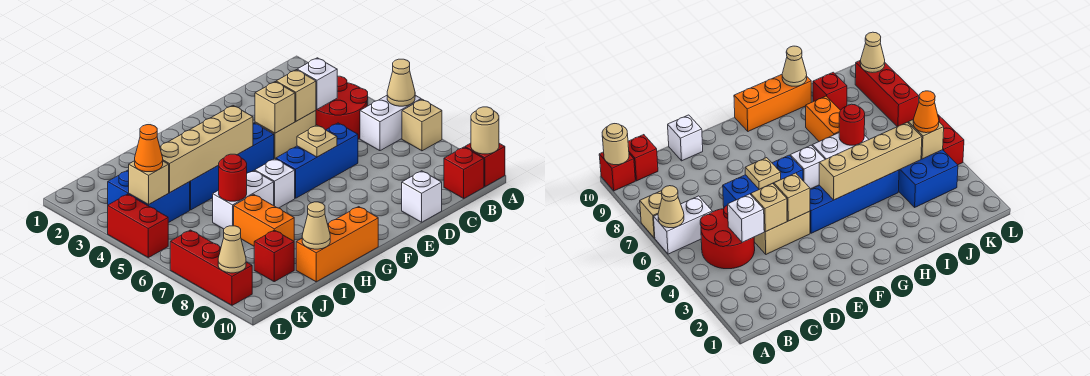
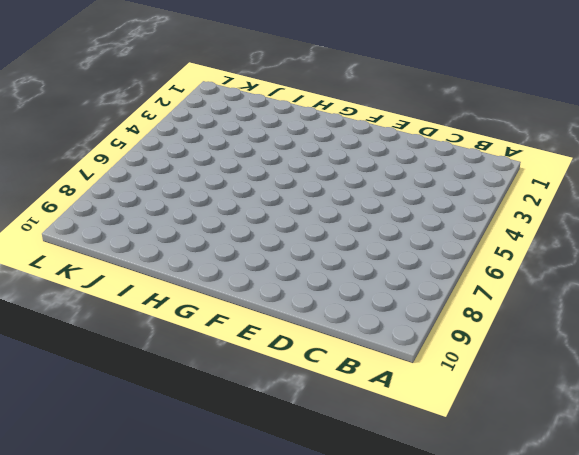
none -> white 1x2 brick [360,95,421,151]
none -> tan 1x1 brick [402,99,442,151]
none -> red 1x1 brick [465,143,505,187]

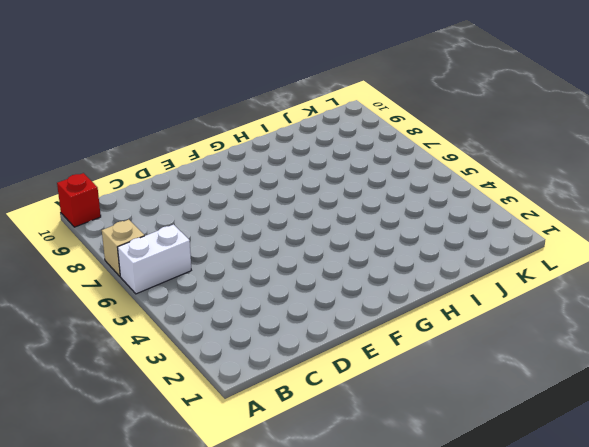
none -> red 2x2 round brick [316,76,368,139]
none -> red 1x1 brick [444,147,484,198]
none -> tan 1x2 brick [255,111,316,159]

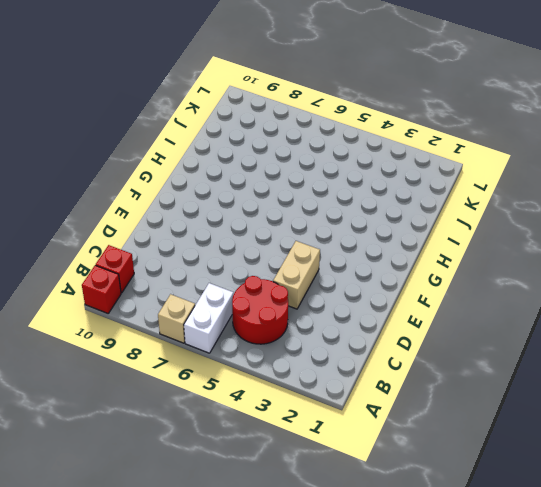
none -> blue 1x3 brick [276,123,358,198]
none -> white 1x1 brick [402,171,442,222]
none -> blue 1x4 brick [190,123,274,210]

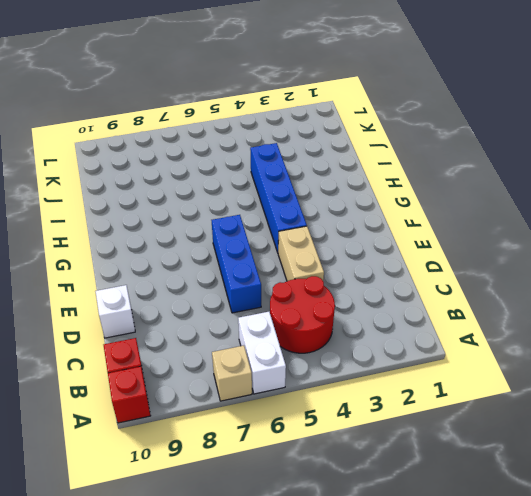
none -> white 1x1 brick [255,159,295,208]
none -> orange 1x3 brick [296,207,378,282]
none -> white 1x2 brick [213,171,274,229]

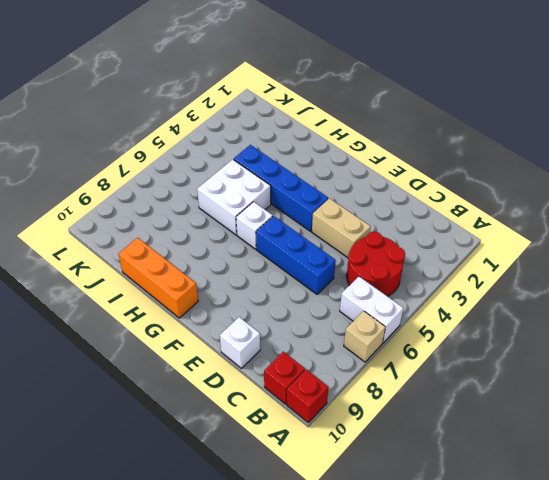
white 2x2 brick [197,159,271,235] -> white 1x2 brick [213,171,274,229]
none -> orange 1x2 brick [234,194,294,246]
none -> blue 2x2 brick [108,170,190,223]
none -> red 1x1 brick [254,230,294,282]

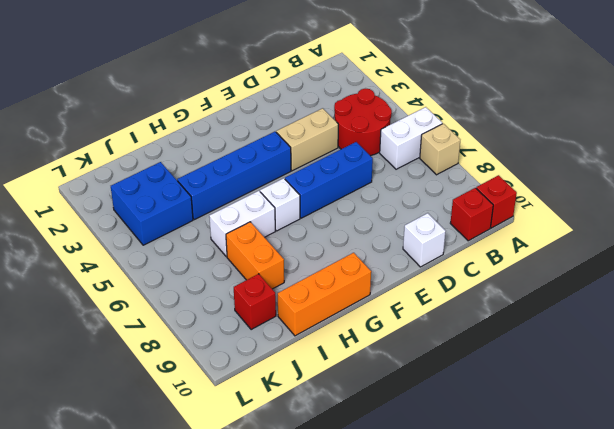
none -> red 1x2 brick [108,194,168,258]
none -> red 1x3 brick [170,230,252,305]
none -> tan 1x1 cone [387,59,415,106]

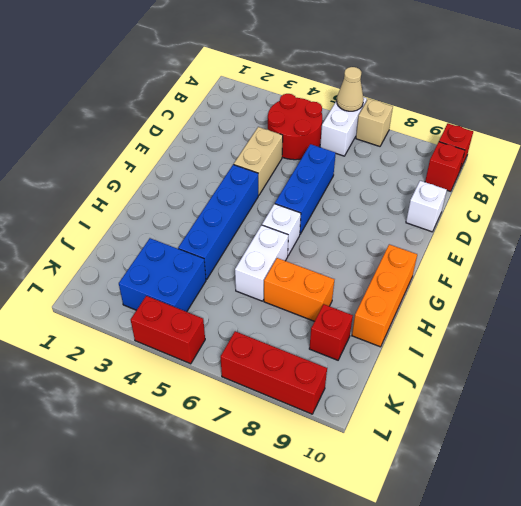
none -> tan 1x1 round brick [471,107,499,154]
none -> white 1x1 brick [297,58,337,109]
none -> tan 1x1 brick [276,70,316,121]

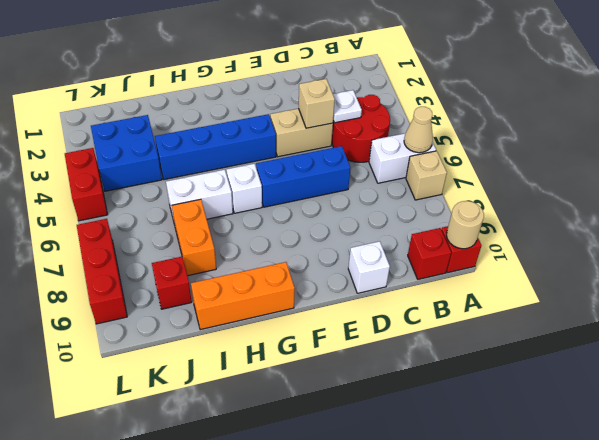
white 1x1 plate [333,90,362,123] -> white 1x1 brick [297,58,337,109]
none -> tan 1x1 brick [255,82,295,133]
none -> tan 1x1 plate [297,125,337,157]
none -> tan 1x4 brick [160,106,253,192]

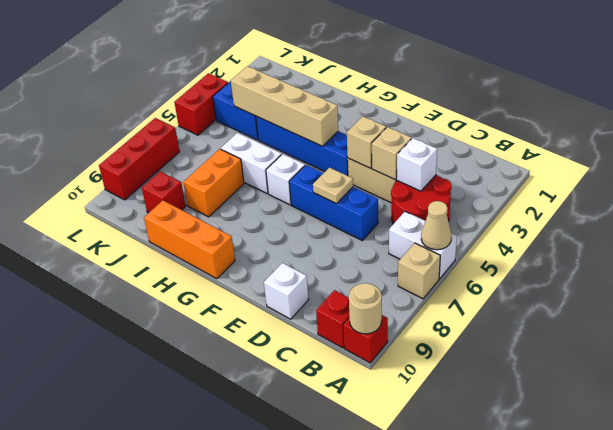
none -> red 1x1 round brick [219,154,247,201]
none -> tan 1x1 cone [302,202,330,249]
none -> tan 1x1 brick [129,161,169,205]

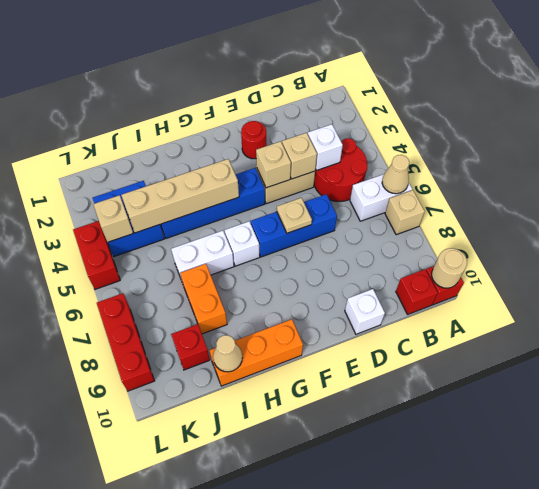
red 1x1 round brick [241,121,266,159] -> red 1x1 round brick moved to [219,154,247,201]
none -> tan 1x1 cone [218,226,246,273]
none -> orange 1x1 cone [135,125,163,172]

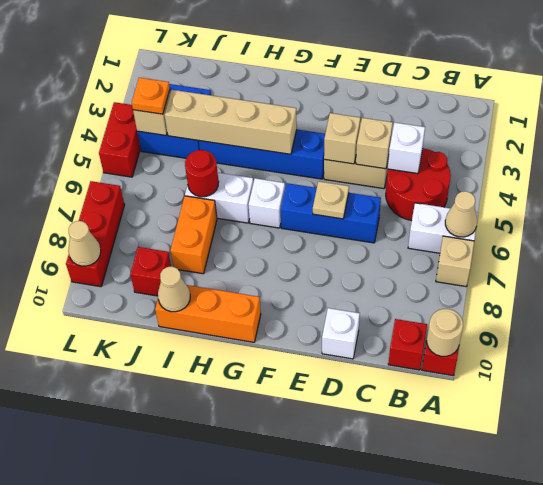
orange 1x1 plate [132,78,170,114] -> orange 1x1 cone [135,125,163,172]

